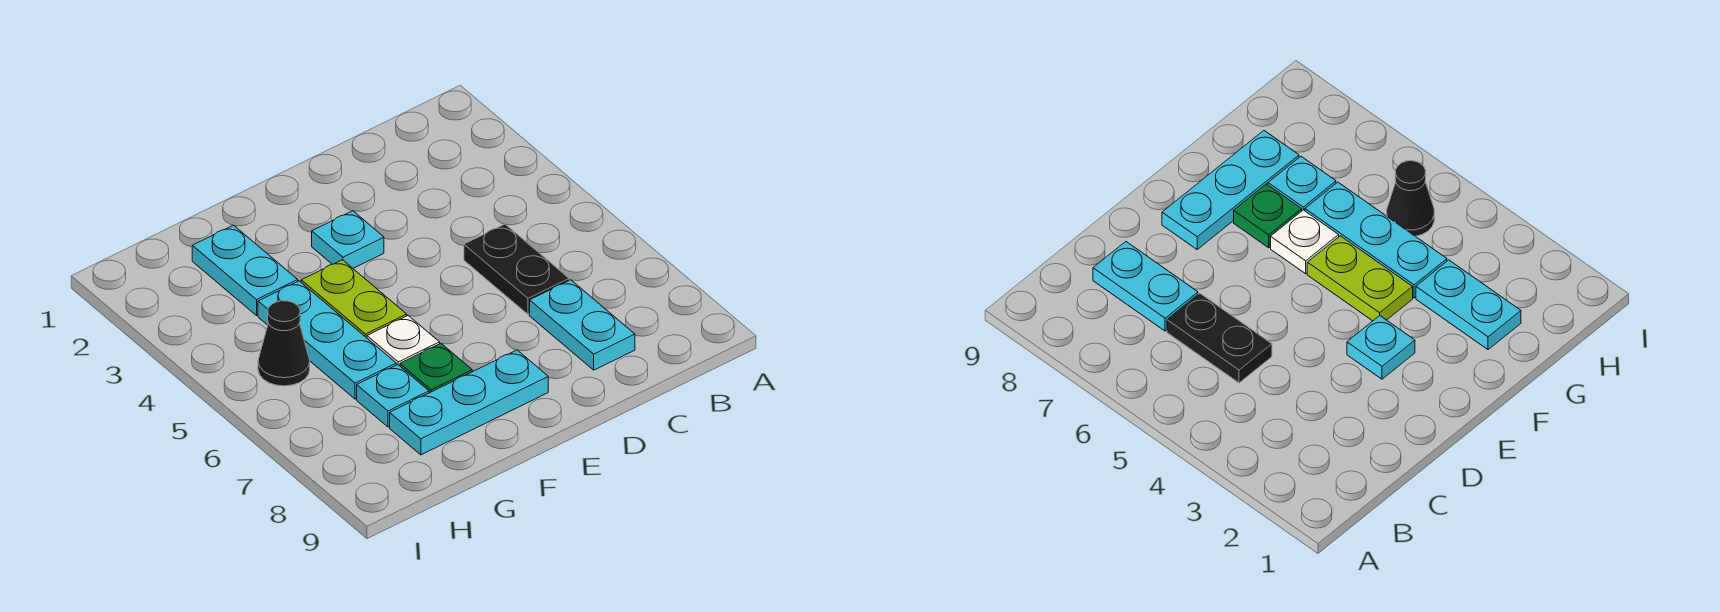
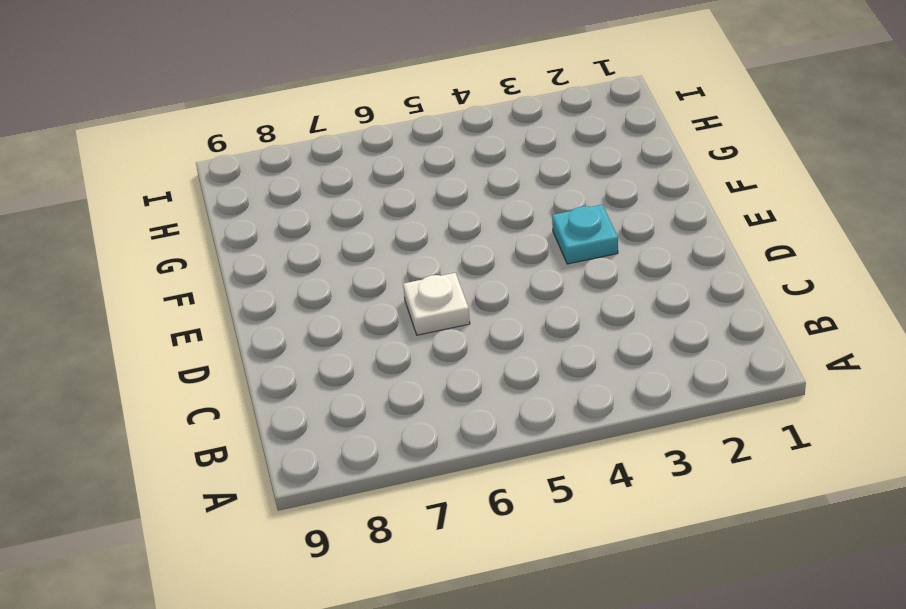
white 1x1 plate [403,273,470,335] -> white 1x1 plate moved to [367,316,440,366]
none -> black 1x2 plate [464,224,569,314]
none -> cyan 1x2 plate [530,280,635,370]

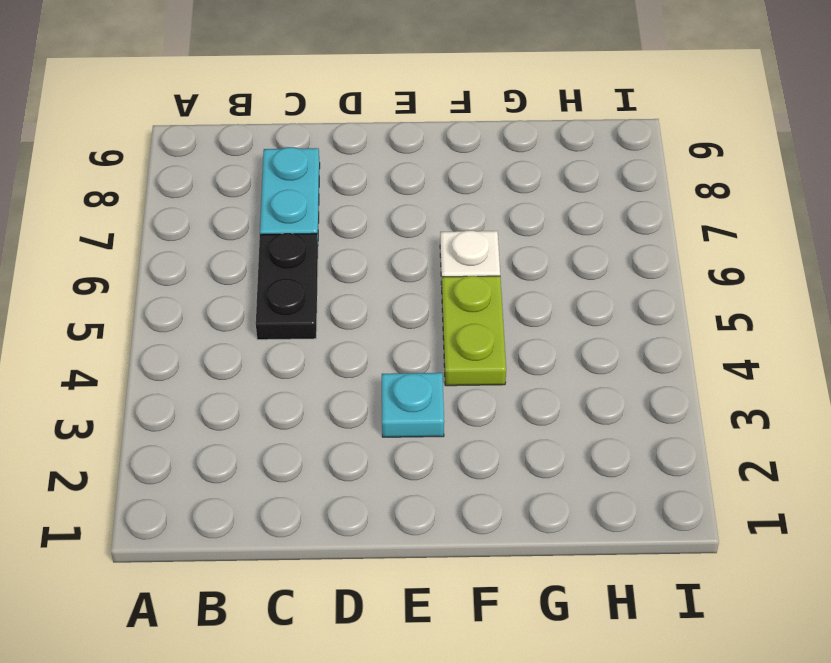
none -> cyan 1x3 plate [390,350,548,455]
none -> green 1x1 plate [400,343,472,393]

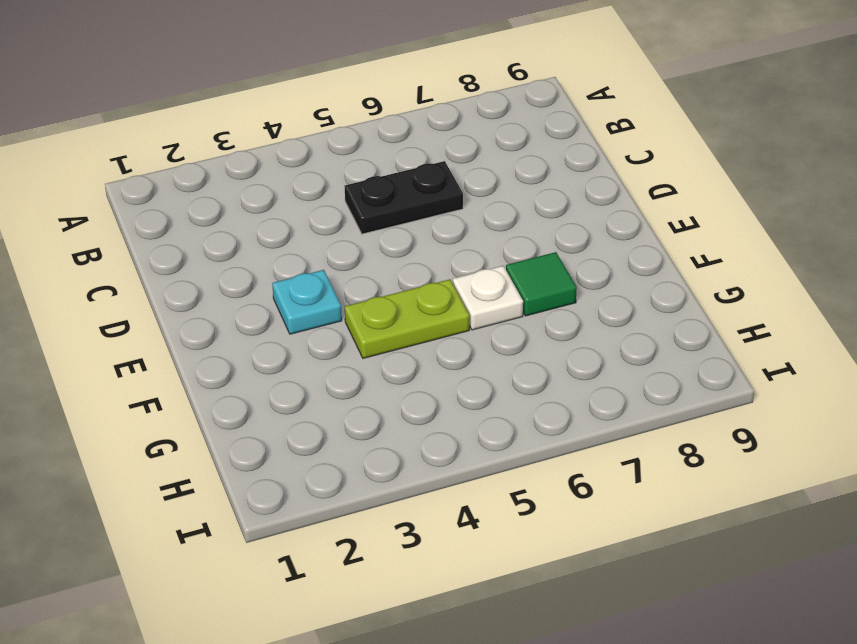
green 1x1 tile [506,252,577,316] -> green 1x1 plate [400,343,472,393]
none -> cyan 1x2 plate [530,280,635,370]
none -> cyan 1x3 plate [390,350,548,455]

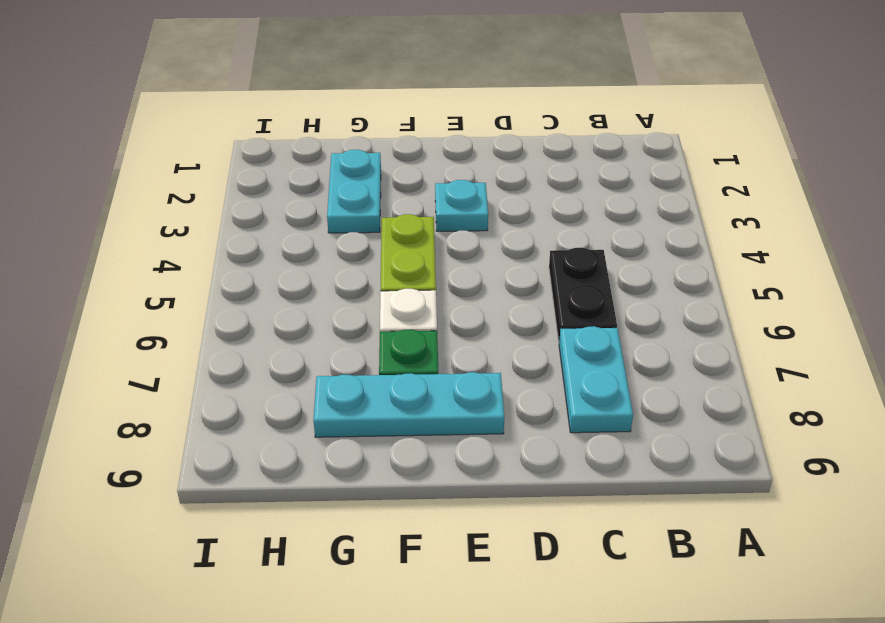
none -> cyan 1x3 plate [258,281,396,399]
none -> cyan 1x1 plate [357,365,429,427]

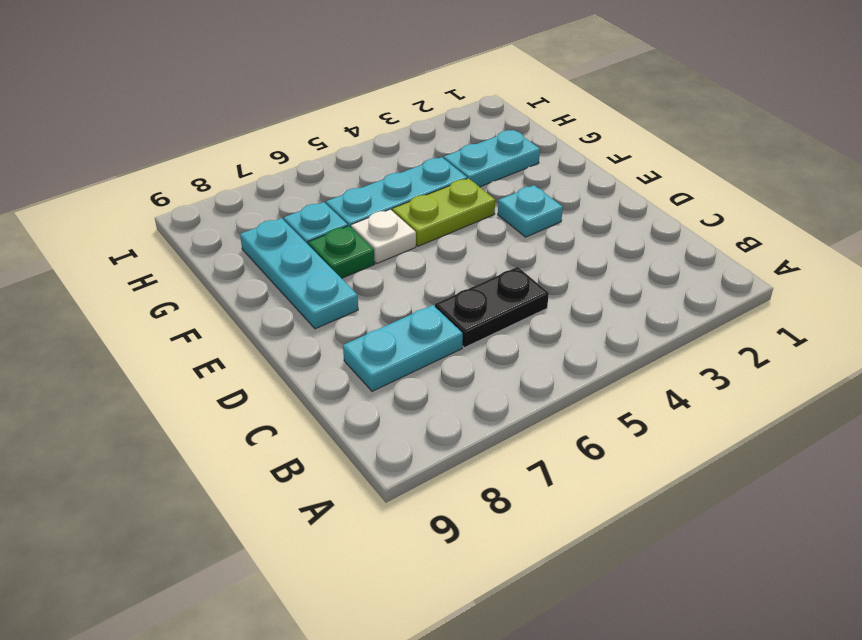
none -> black 1x1 cone [258,301,310,386]

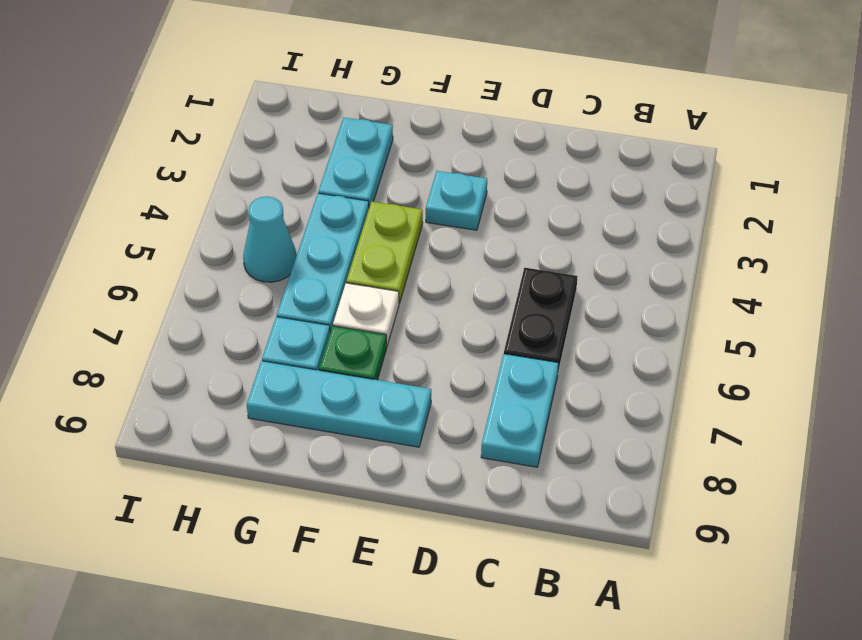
cyan 1x1 cone [243,197,297,282] -> black 1x1 cone [258,301,310,386]

